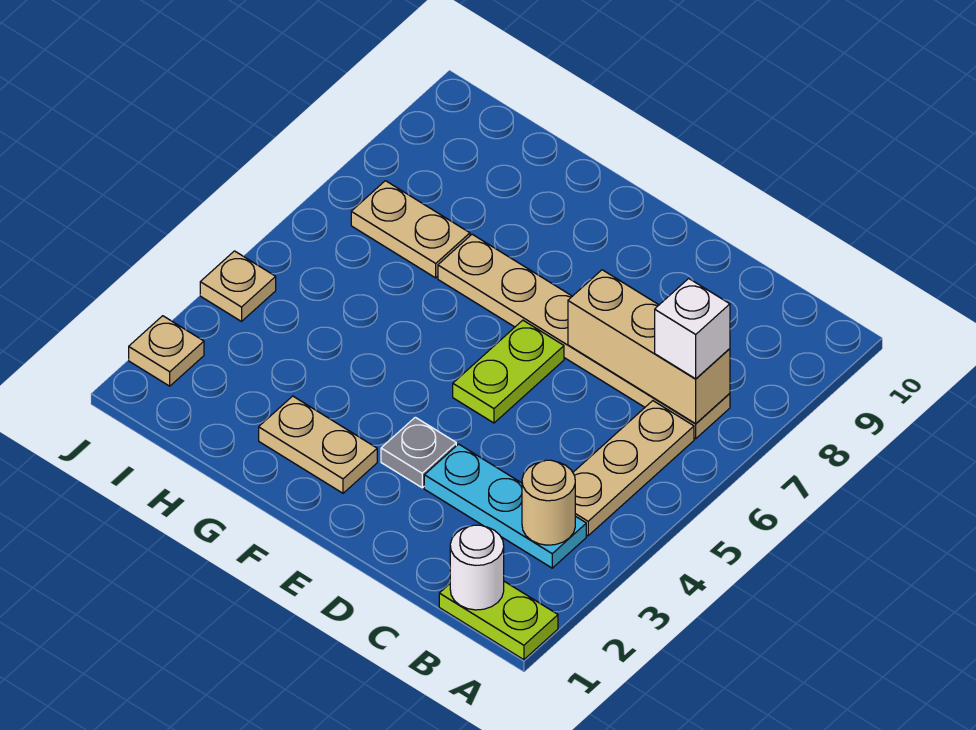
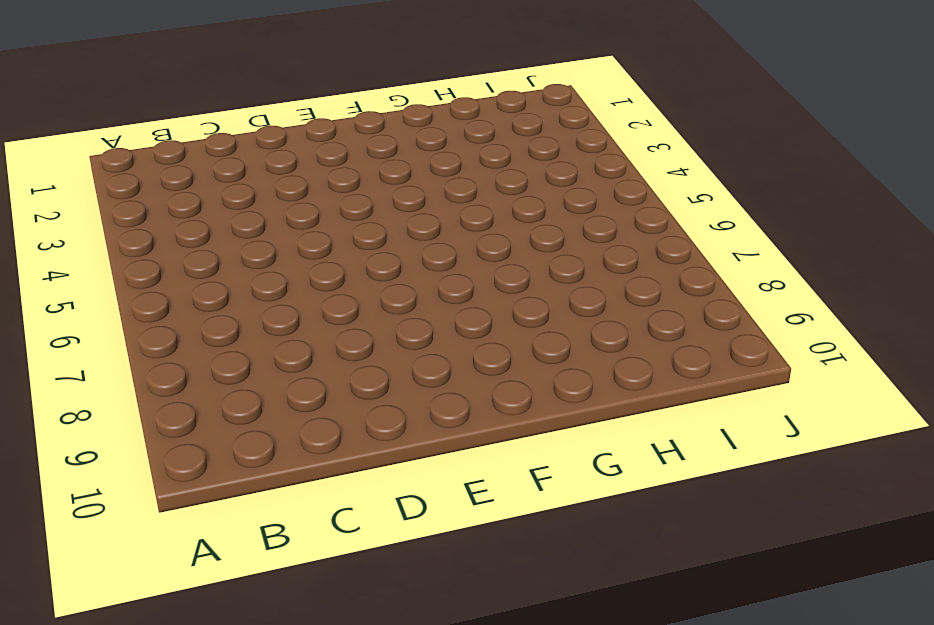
none -> lime 1x2 plate [439,581,558,660]
none -> cyan 1x3 plate [424,444,586,568]
none -> tan 1x3 plate [573,401,694,536]

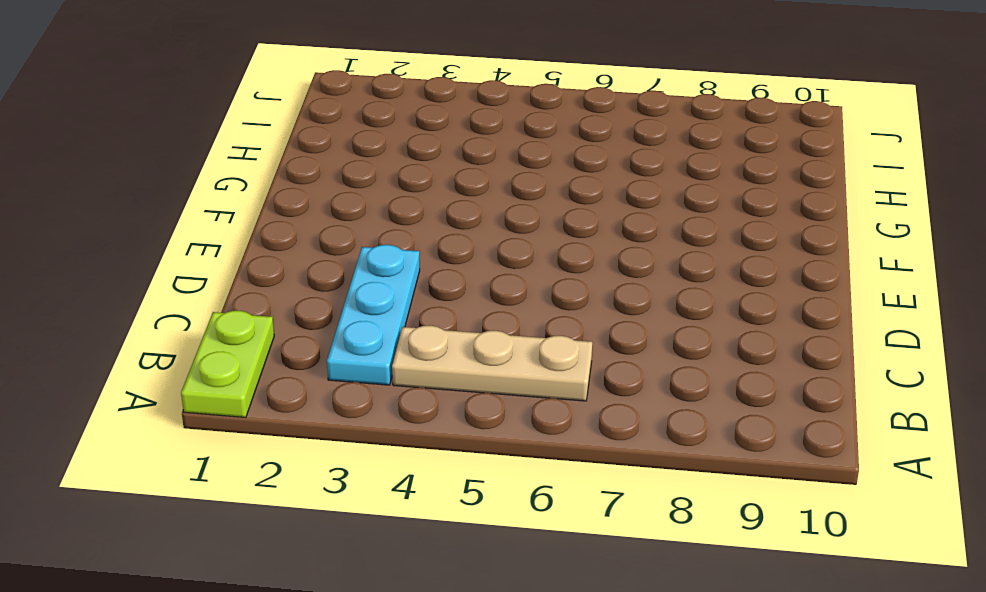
none -> tan 1x6 plate [438,234,730,439]
none -> grey 1x1 plate [381,417,456,488]
none -> lime 1x2 plate [453,320,564,423]

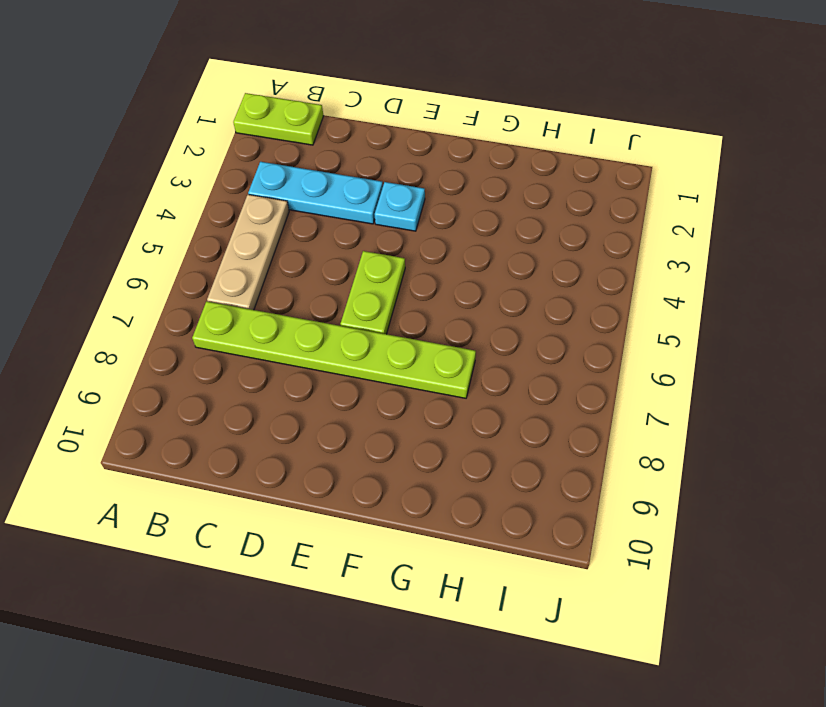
lime 1x6 plate [192,301,476,398] -> tan 1x6 plate [438,234,730,439]
cyan 1x1 plate [375,182,425,231] -> grey 1x1 plate [381,417,456,488]
none -> tan 1x2 plate [259,396,377,493]
none -> tan 1x2 plate [351,181,470,278]
none -> tan 1x1 plate [129,316,204,386]

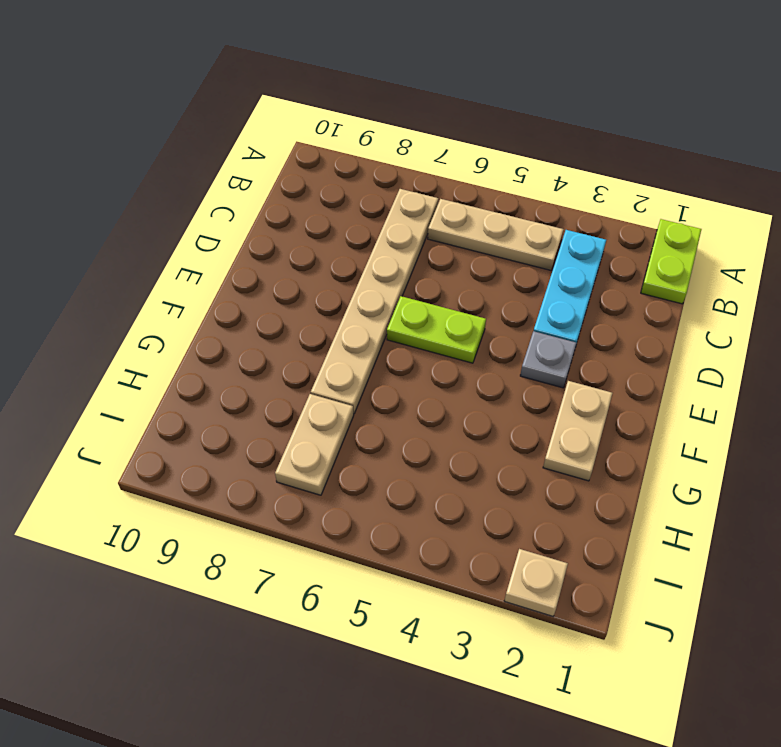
none -> tan 1x1 plate [200,251,276,321]
none -> white 1x1 round brick [450,525,504,610]
none -> tan 1x1 round brick [522,460,575,545]

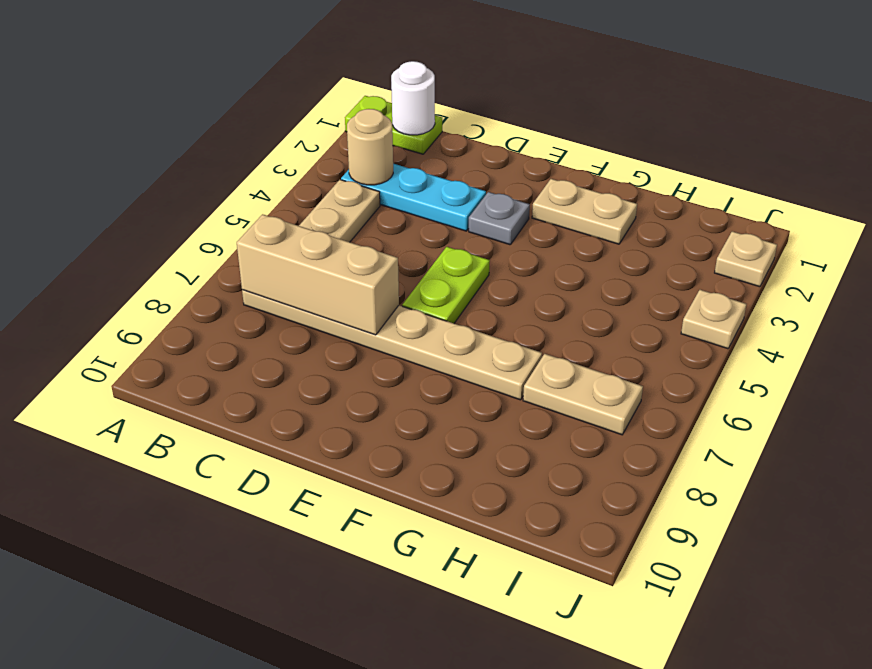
none -> white 1x1 brick [655,278,730,379]

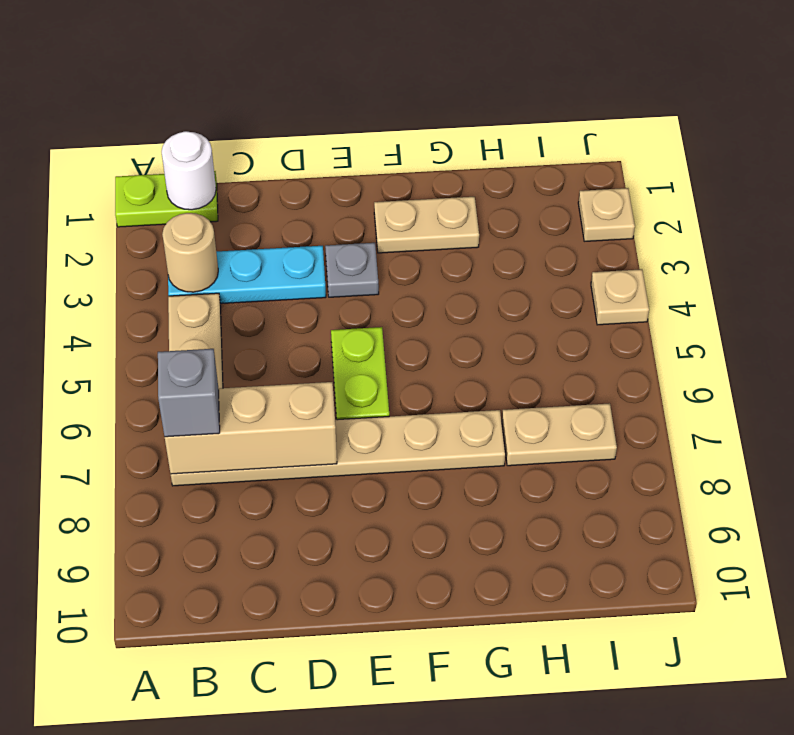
grey 1x1 brick [158,349,220,437] -> white 1x1 brick [655,278,730,379]

